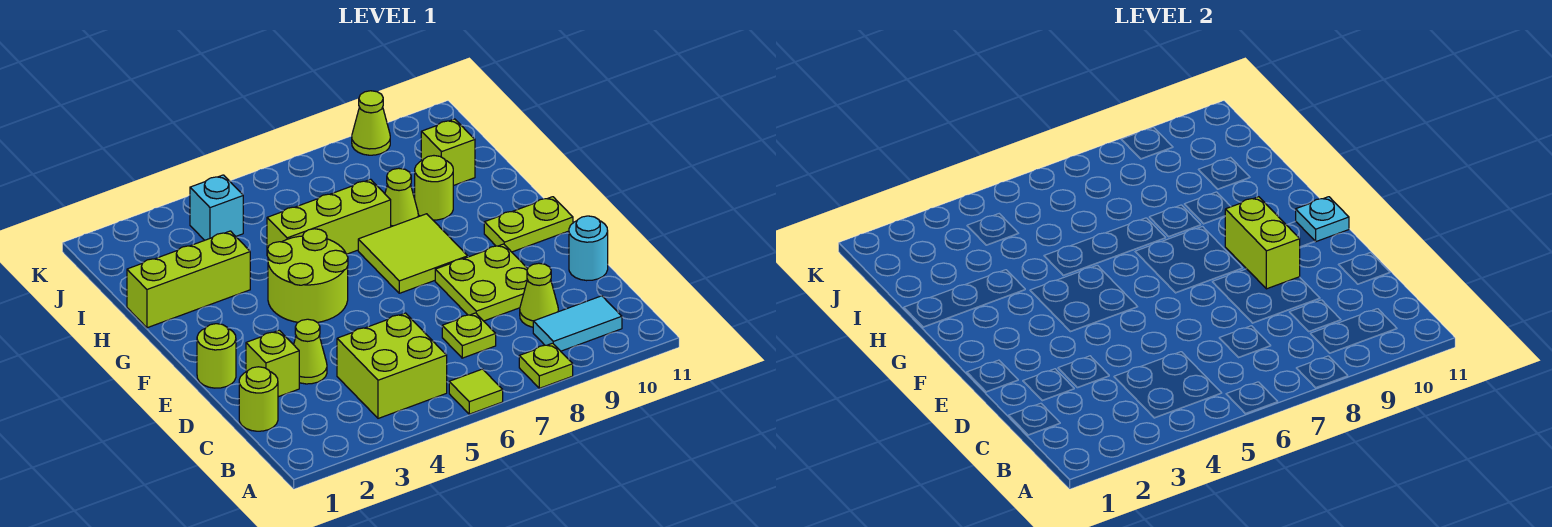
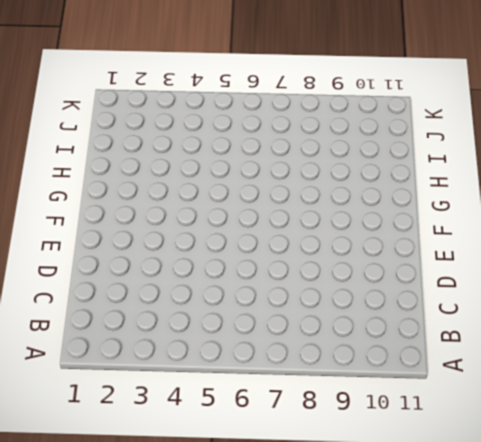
none -> lime 1x1 tile [449,369,503,414]
none -> lime 1x1 plate [519,343,573,388]
none -> lime 2x2 brick [337,313,447,418]

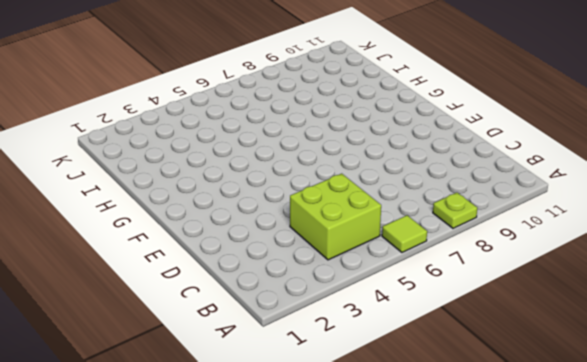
none -> cyan 1x2 tile [533,296,622,351]
none -> lime 1x1 round brick [239,367,278,431]
none -> lime 1x1 plate [442,313,496,358]

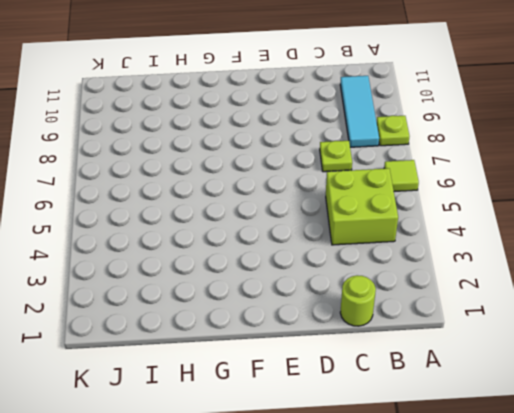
cyan 1x3 tile [340,76,379,147] -> cyan 1x2 tile [533,296,622,351]
none -> lime 1x1 cone [520,263,558,327]
none -> lime 1x1 brick [246,330,299,397]
none -> lime 1x1 cone [294,319,327,384]

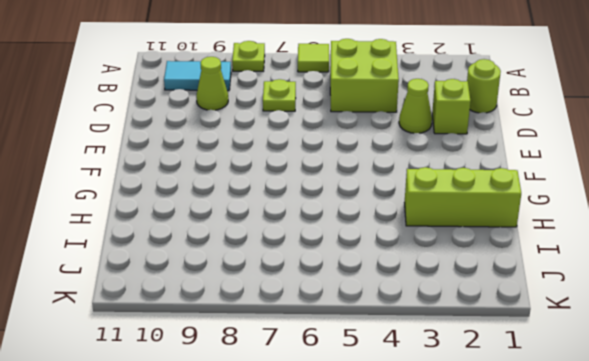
none -> lime 2x2 plate [435,244,528,321]
none -> cyan 1x1 round brick [569,216,608,281]
none -> lime 1x1 round brick [197,324,236,388]

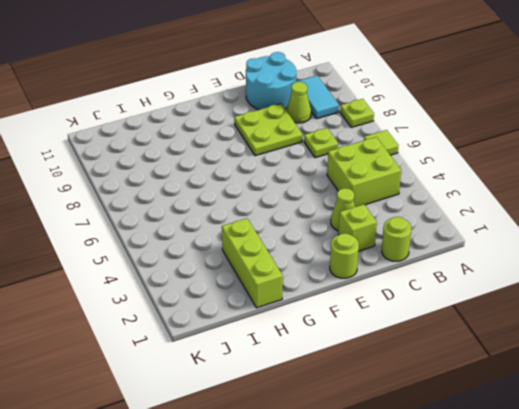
cyan 2x2 round brick [246,52,296,110] -> cyan 1x1 round brick [569,216,608,281]
none -> lime 2x2 round brick [267,229,348,322]
none -> lime 2x2 tile [358,214,468,293]
none -> lime 1x2 plate [484,197,573,252]

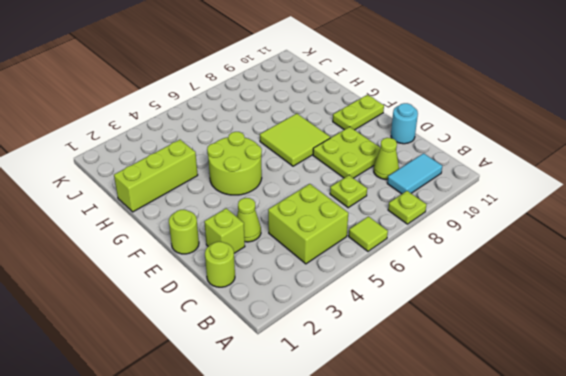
none -> lime 1x3 brick [267,179,391,254]
none -> lime 1x1 cone [385,168,418,227]
none -> lime 1x1 round brick [415,156,453,220]

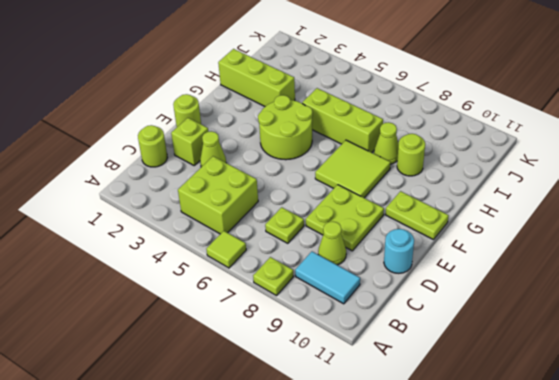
none -> lime 1x1 brick [421,119,475,186]
none -> cyan 1x1 brick [190,175,243,240]
none -> lime 1x1 cone [352,91,390,155]

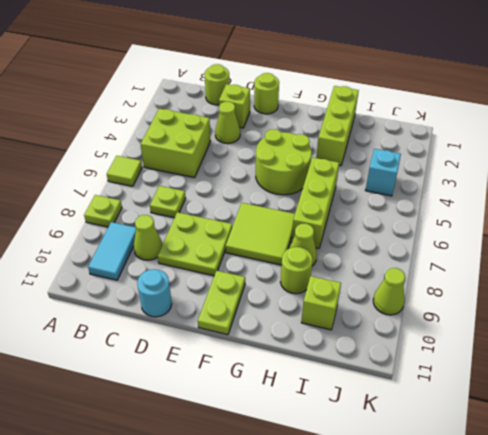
none -> lime 1x2 brick [1225,197,1300,289]
none -> cyan 1x1 plate [1296,197,1349,242]

